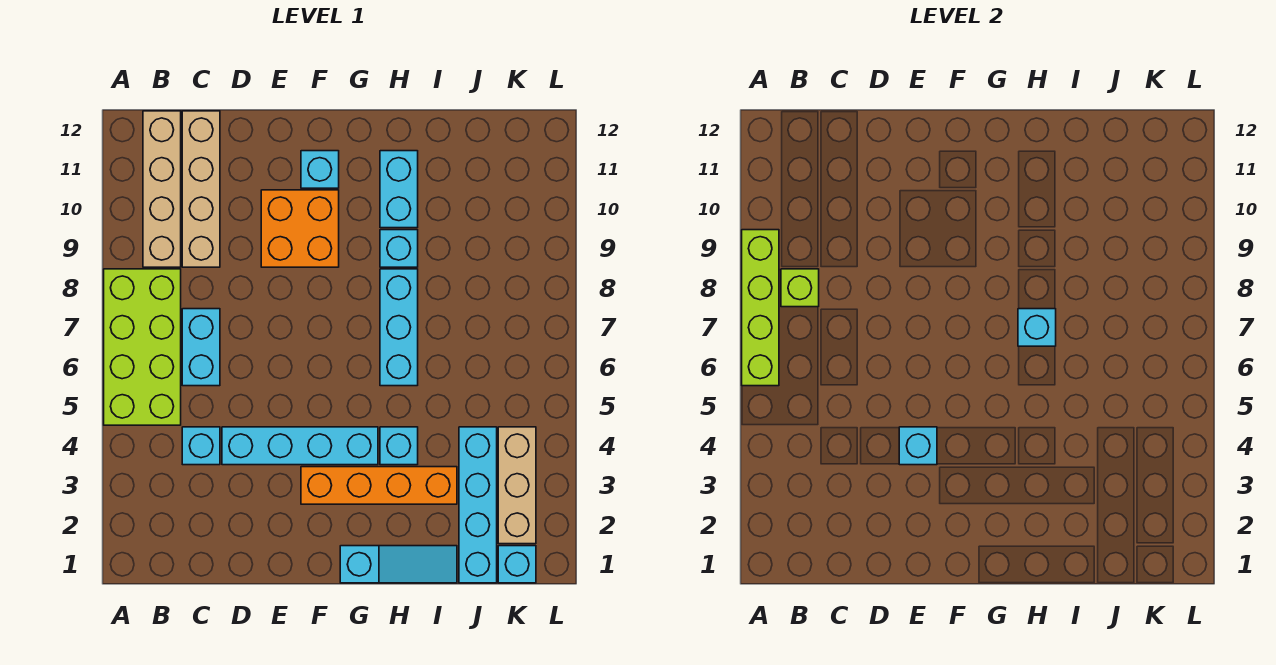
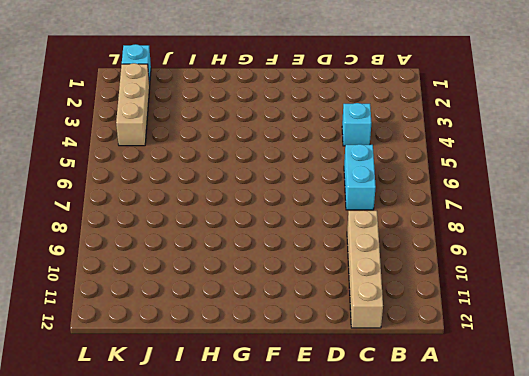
none -> lime 2x4 brick [104,269,181,425]
none -> tan 1x4 brick [143,111,181,267]
none -> cyan 1x4 brick [222,427,378,465]

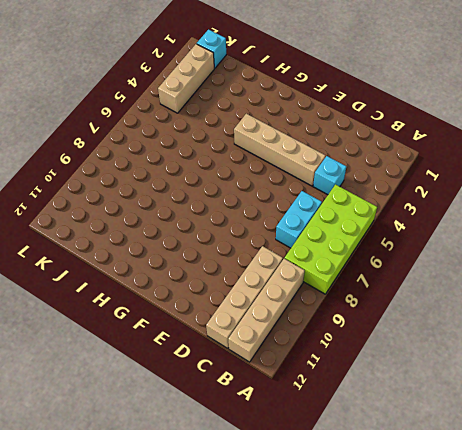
tan 1x4 brick [234,114,326,186] -> cyan 1x4 brick [222,427,378,465]
none -> orange 2x2 brick [261,190,339,267]
none -> orange 1x4 brick [301,467,457,504]
none -> cyan 1x1 brick [301,151,339,188]

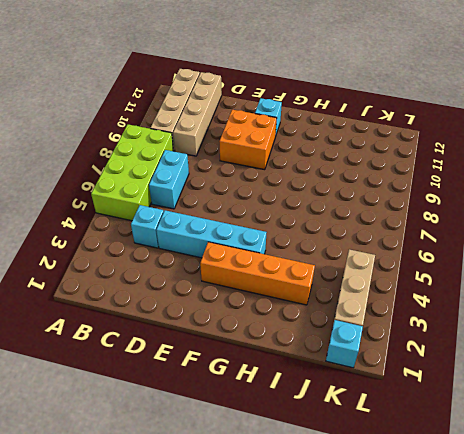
none -> cyan 1x3 slope [340,546,457,583]
none -> cyan 1x1 brick [380,427,418,465]
none -> cyan 1x3 brick [380,269,418,386]

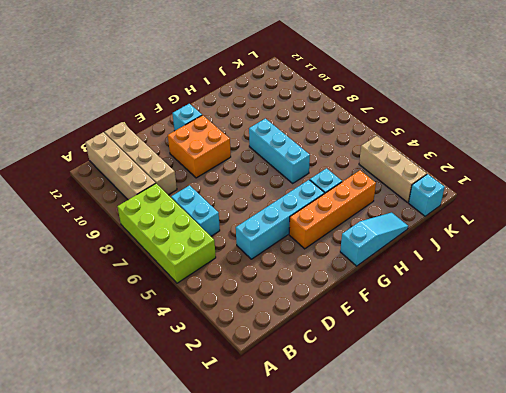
none -> cyan 1x1 brick [182,427,220,465]
none -> cyan 1x1 brick [380,230,418,267]
none -> cyan 1x2 brick [380,151,418,228]

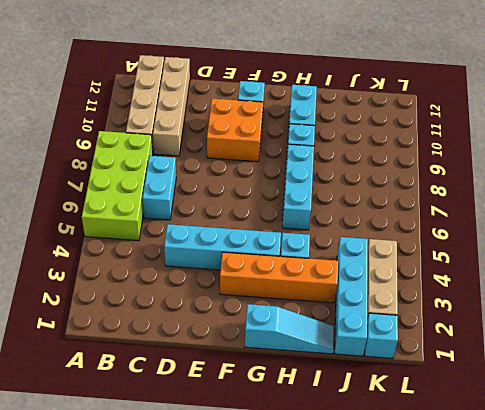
none -> cyan 1x1 brick [182,427,220,465]
none -> lime 1x4 brick [742,230,779,386]
none -> lime 1x1 brick [781,269,819,307]

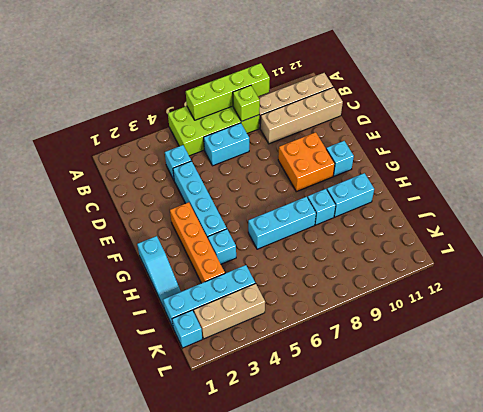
none -> cyan 1x1 brick [899,427,937,465]
none -> cyan 1x1 brick [1018,309,1056,346]

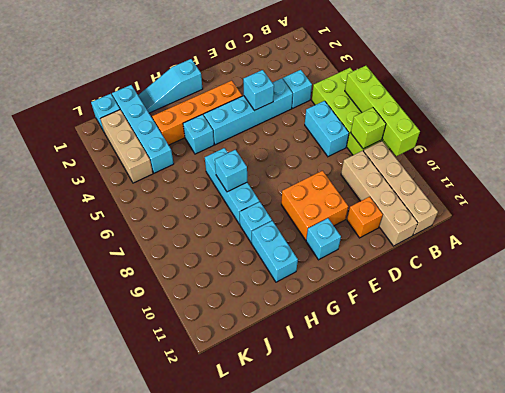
orange 1x1 brick [347,197,383,238] -> none

